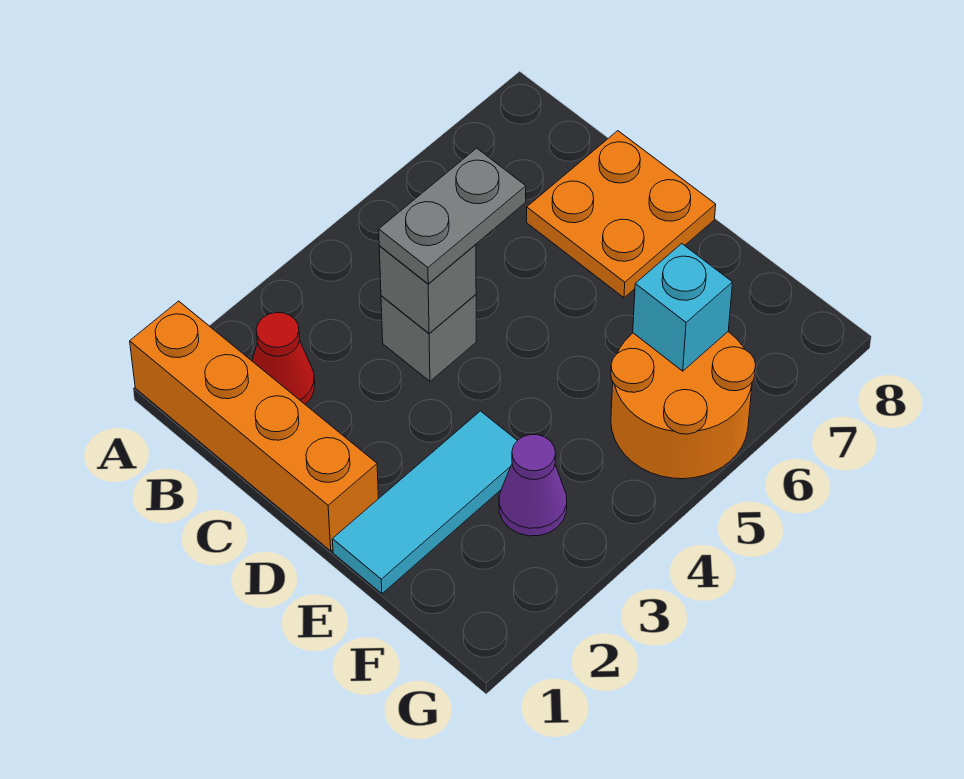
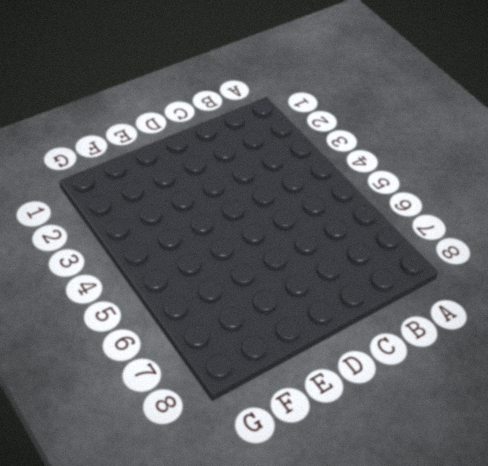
none -> orange 1x4 brick [130,301,379,551]
none -> red 1x1 cone [252,313,315,405]

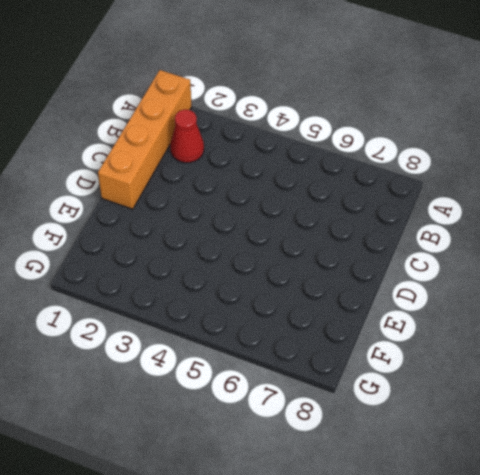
none -> grey 1x1 brick [381,295,476,381]
none -> orange 2x2 plate [526,131,716,298]

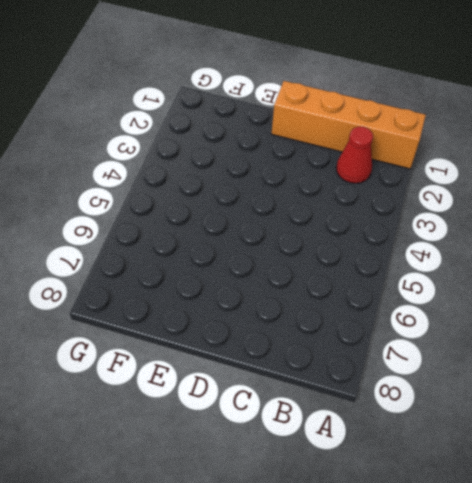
none -> grey 1x1 brick [381,295,476,381]
none -> orange 2x2 plate [526,131,716,298]

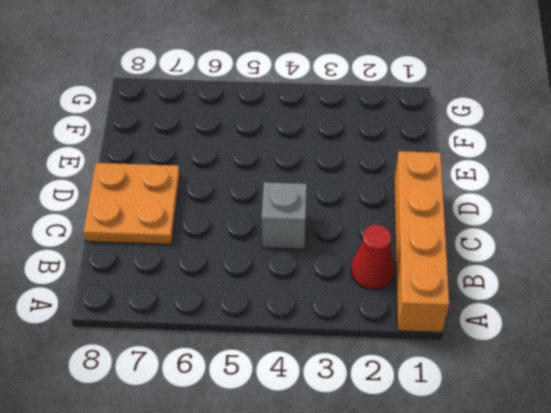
none -> cyan 1x3 tile [332,411,517,594]
none -> purple 1x1 cone [499,434,567,536]

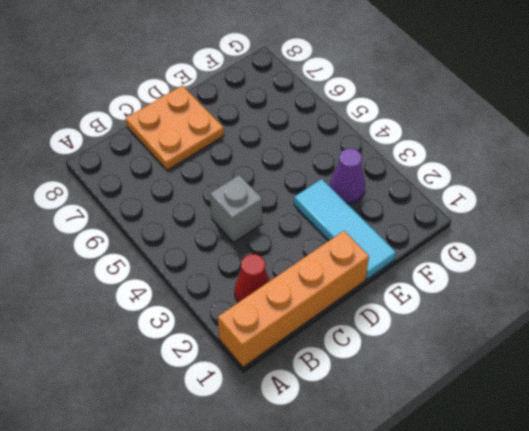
none -> orange 2x2 round brick [611,332,756,479]
none -> grey 1x1 brick [379,244,476,333]

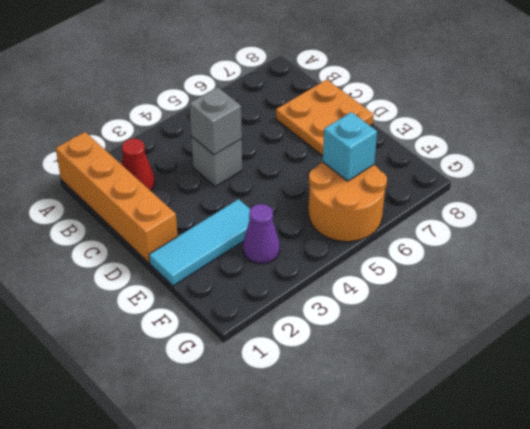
none -> grey 1x2 plate [379,148,526,284]

